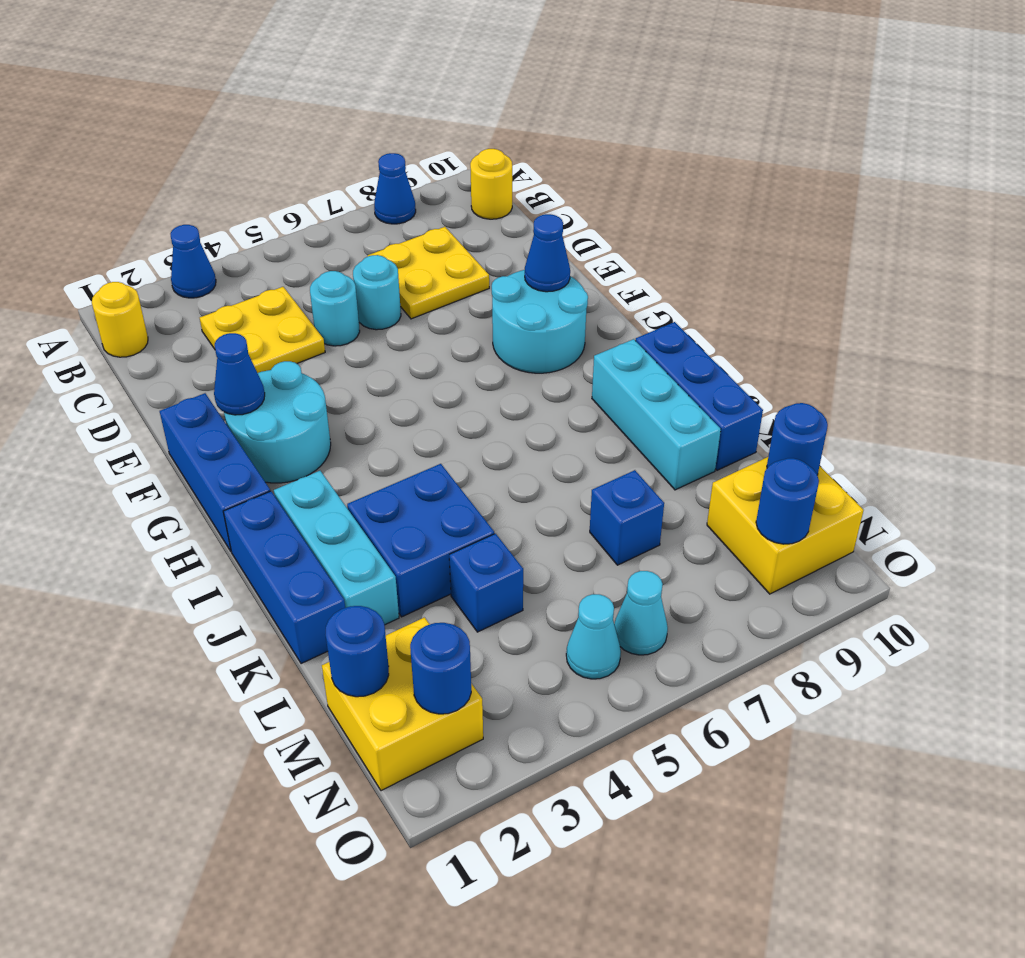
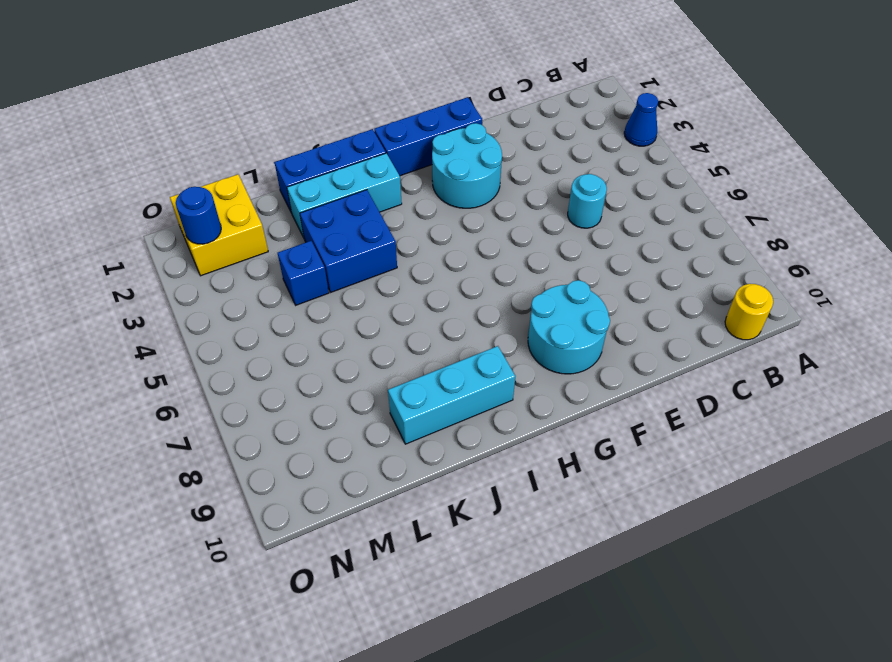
none -> blue 1x1 cone [374,153,416,224]
none -> yellow 1x1 round brick [92,282,148,357]
none -> yellow 2x2 plate [200,287,325,373]

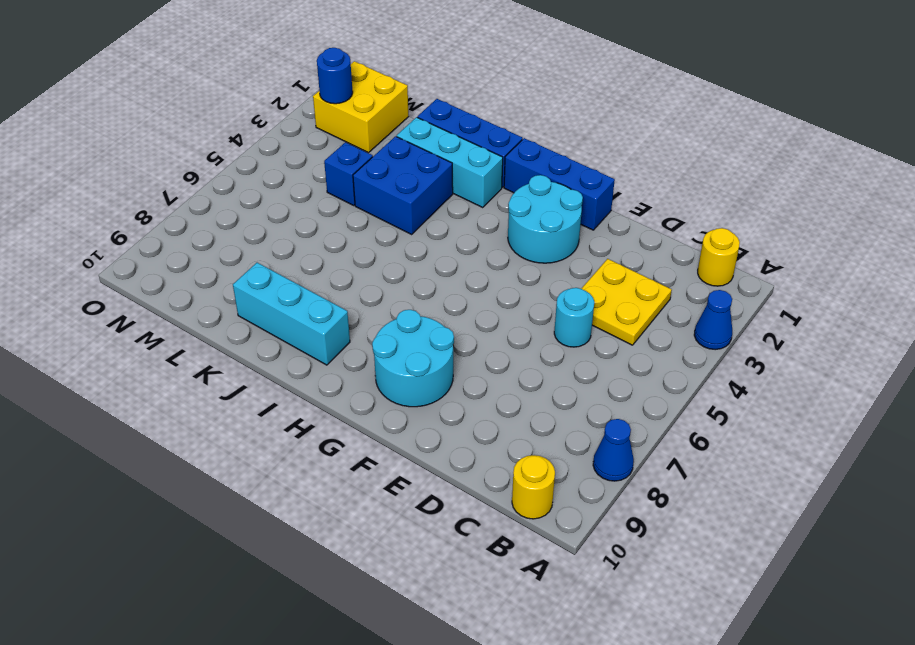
none -> yellow 2x2 plate [368,227,489,319]
none -> cyan 1x1 round brick [353,255,401,330]
none -> blue 1x3 brick [636,322,763,470]

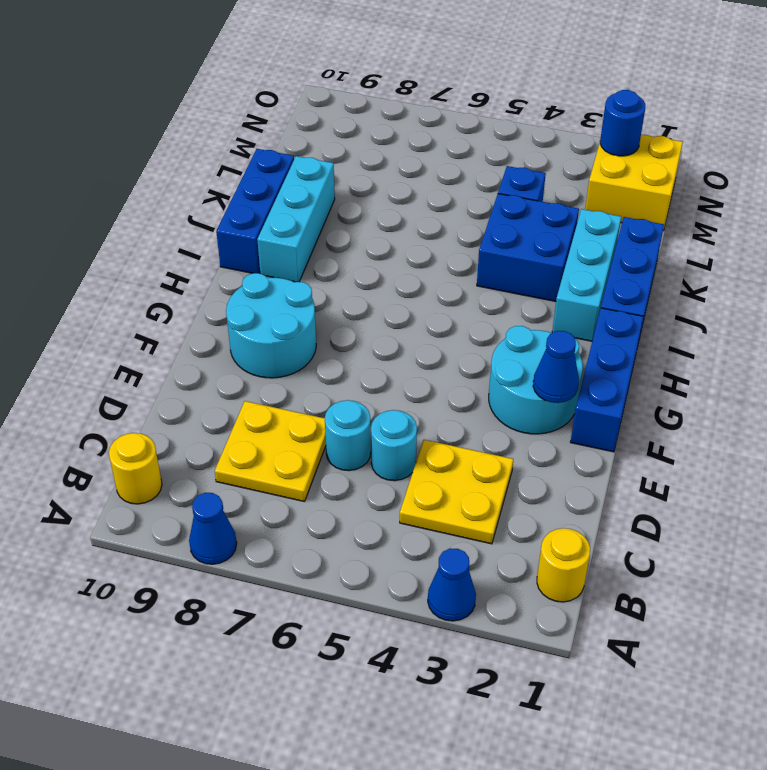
none -> blue 1x1 brick [590,470,664,565]
none -> yellow 2x2 brick [707,457,864,594]
none -> cyan 1x1 cone [566,594,621,679]

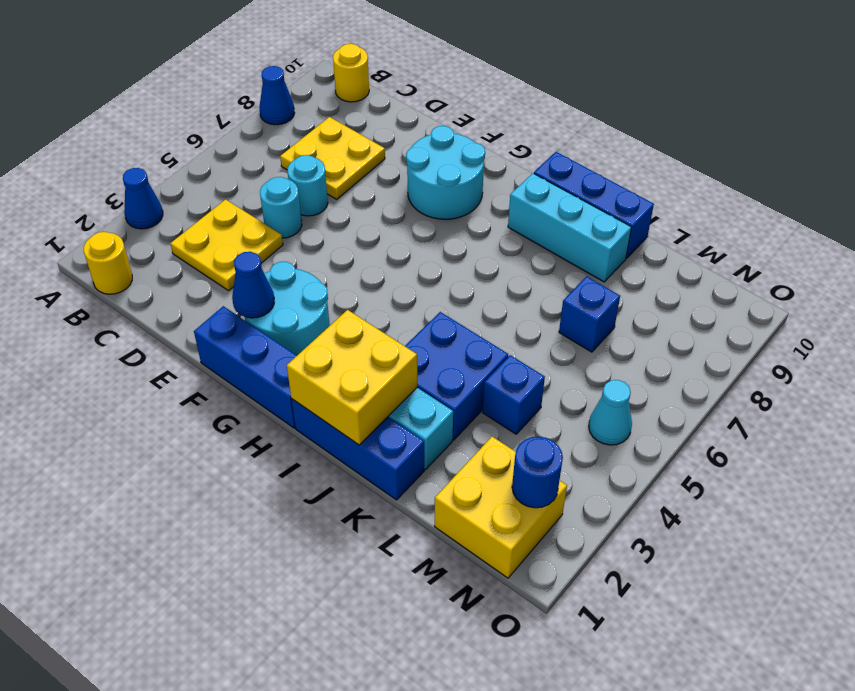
yellow 2x2 brick [287,310,417,445] -> yellow 2x2 brick moved to [707,457,864,594]
none -> cyan 1x1 cone [614,571,668,655]
none -> blue 1x1 cone [525,214,570,292]
none -> blue 1x1 round brick [326,606,389,697]

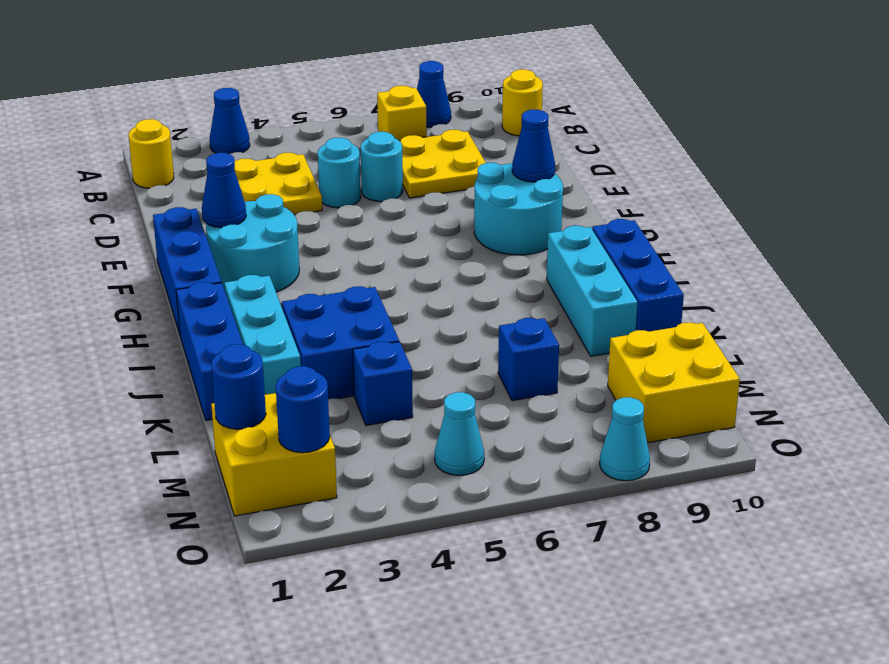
yellow 1x1 brick [377,86,427,141] -> none
cyan 1x1 cone [600,397,650,481] -> cyan 1x1 cone moved to [614,571,668,655]
none -> blue 1x1 round brick [767,403,828,475]
none -> blue 1x1 round brick [756,458,819,544]

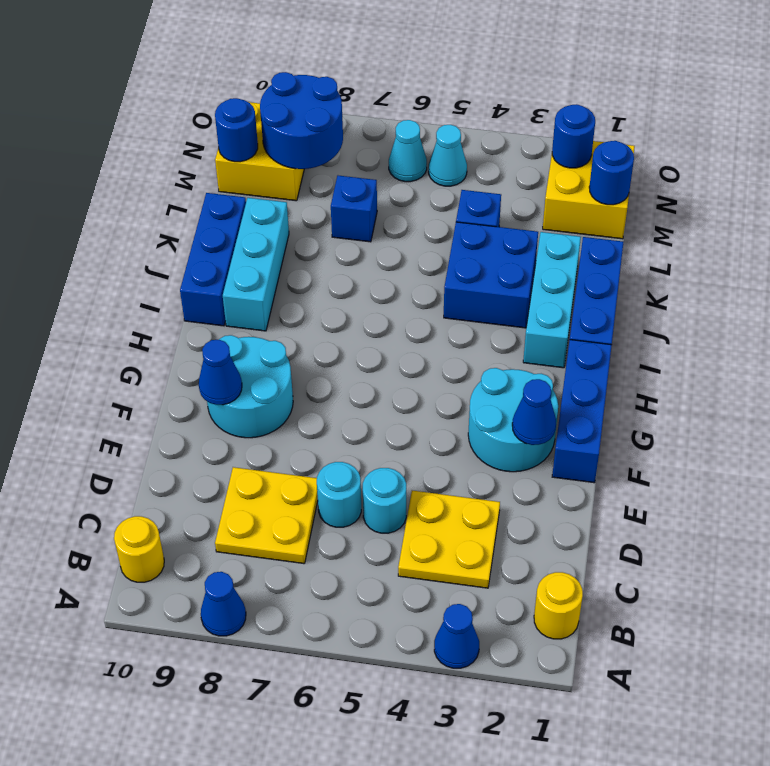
blue 2x2 round brick [260,72,343,169] -> blue 1x1 round brick [756,458,819,544]

